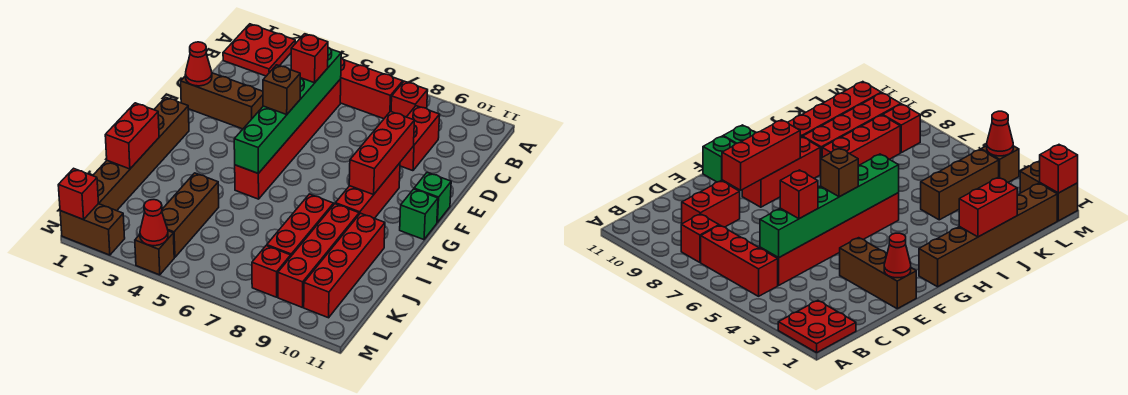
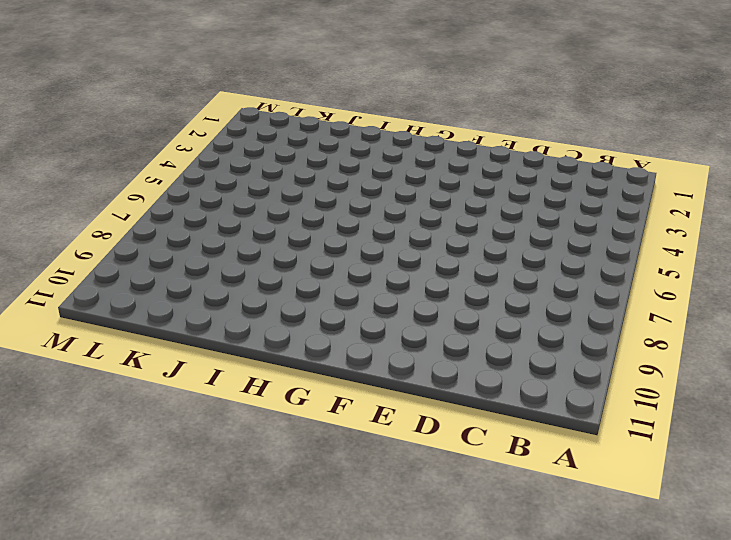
none -> red 2x2 plate [223,24,295,76]
none -> red 1x3 brick [340,58,403,119]
none -> red 1x1 brick [391,81,428,117]

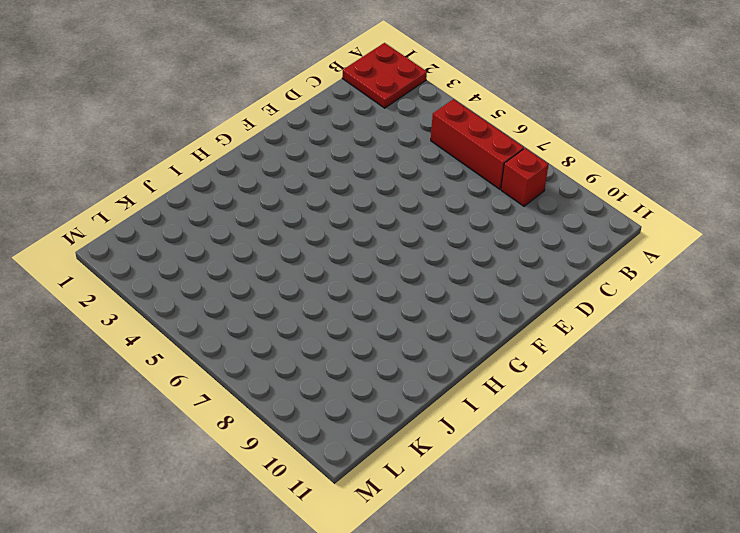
none -> red 1x6 brick [235,79,341,199]
none -> red 1x2 brick [400,106,440,171]
none -> brown 1x3 brick [181,73,263,129]

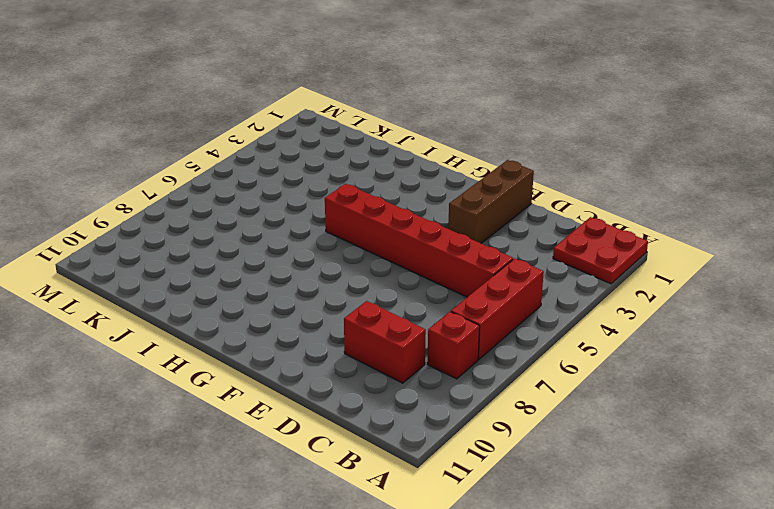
none -> red 1x3 brick [335,163,400,219]
none -> green 1x1 brick [414,173,451,222]
none -> brown 1x6 brick [93,97,189,211]

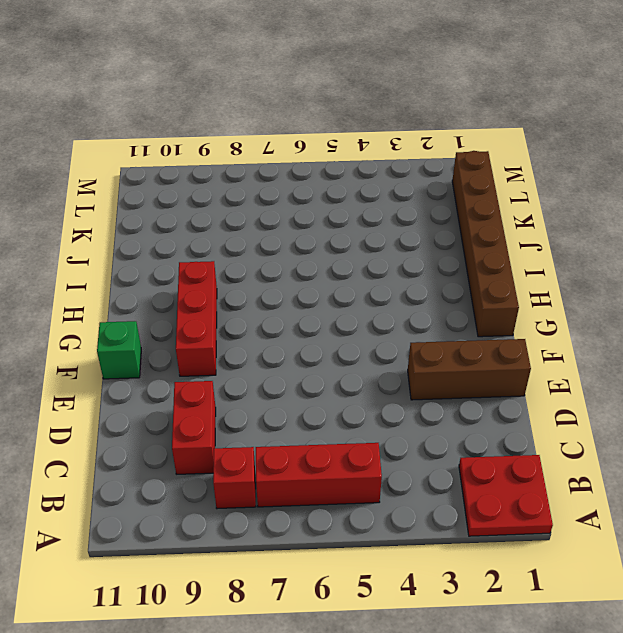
none -> red 1x6 brick [235,79,341,199]
none -> green 1x1 brick [400,189,438,240]
none -> red 1x3 brick [267,194,334,256]

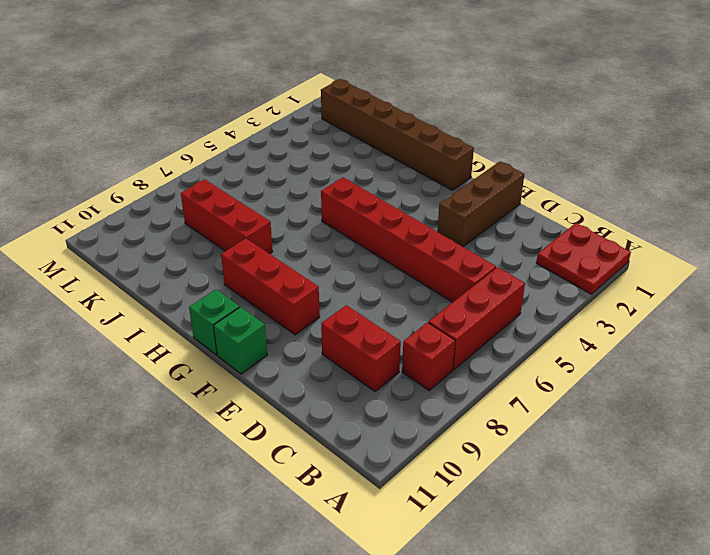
none -> red 1x4 brick [278,204,359,308]
none -> red 1x4 brick [304,213,385,318]
none -> brown 1x3 brick [162,173,219,257]

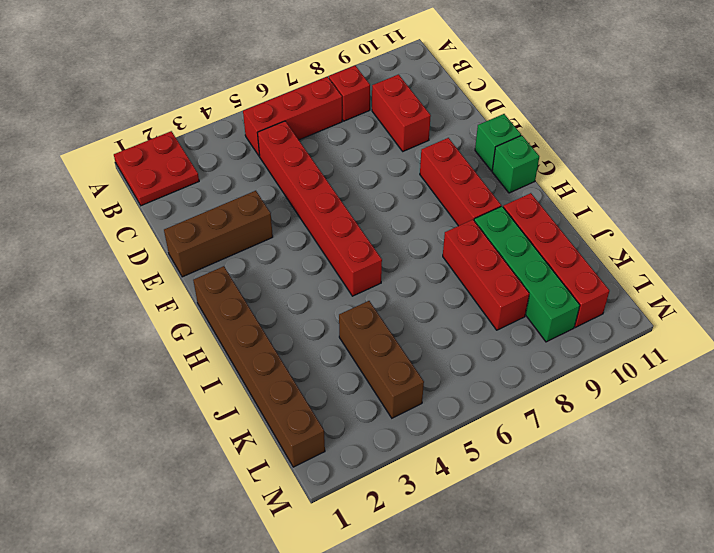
green 1x4 brick [474,206,580,342] -> red 1x4 brick [278,204,359,308]
none -> red 1x1 brick [252,246,291,297]
none -> brown 1x2 brick [60,204,125,255]
none -> brown 1x1 brick [135,231,174,275]

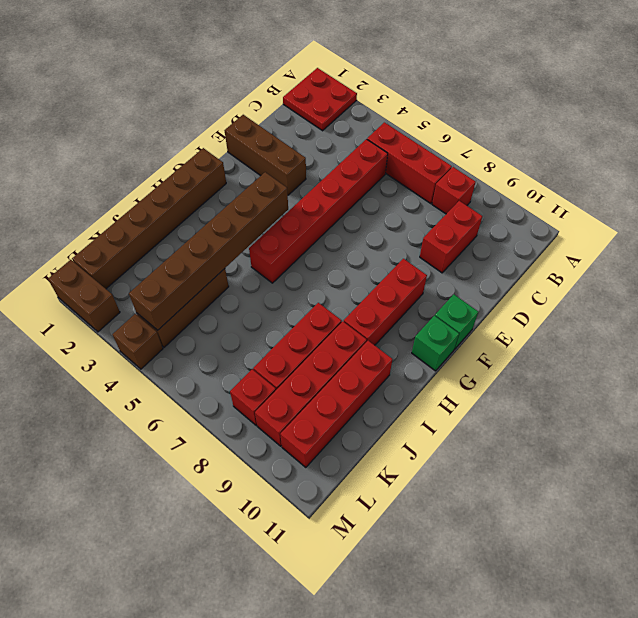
brown 1x6 brick [129,172,288,330] -> none
none -> green 1x6 brick [234,47,341,173]
none -> red 1x1 cone [185,42,212,86]
none -> red 1x3 brick [349,112,414,195]

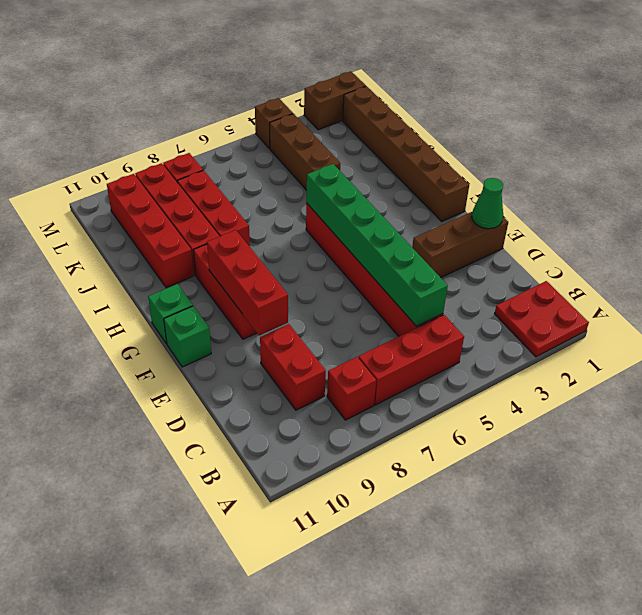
green 1x1 cone [472,178,503,229] -> red 1x1 cone [185,42,212,86]
none -> red 1x2 brick [105,103,159,169]
none -> red 1x1 brick [58,168,98,219]
none -> red 1x1 cone [140,200,168,246]

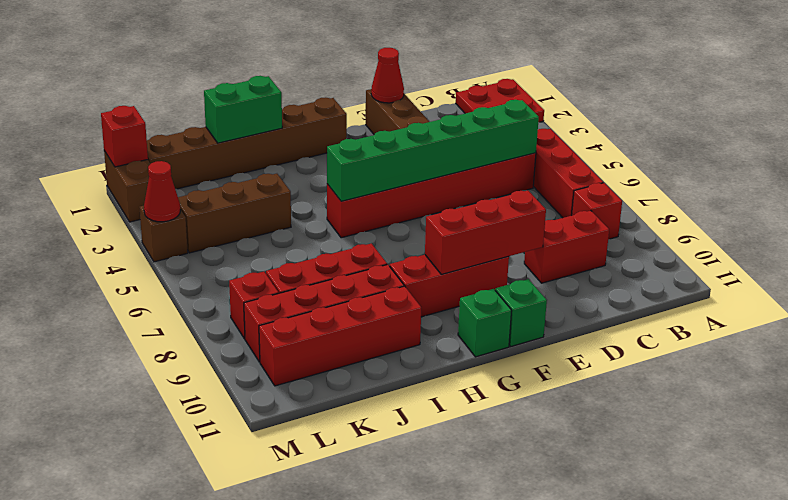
green 1x2 brick [204,76,282,143] -> red 1x2 brick [105,103,159,169]
none -> red 1x1 brick [291,34,328,83]
none -> brown 1x1 brick [263,65,300,114]

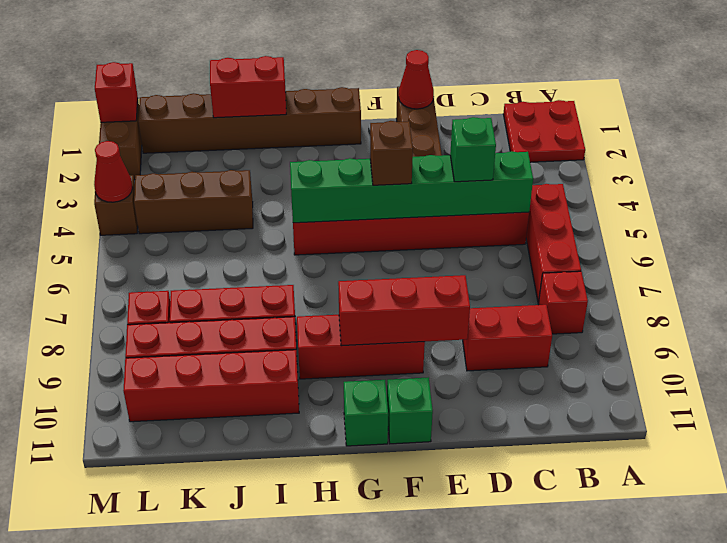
green 1x1 brick [450,117,496,182] -> red 1x1 brick [291,34,328,83]

